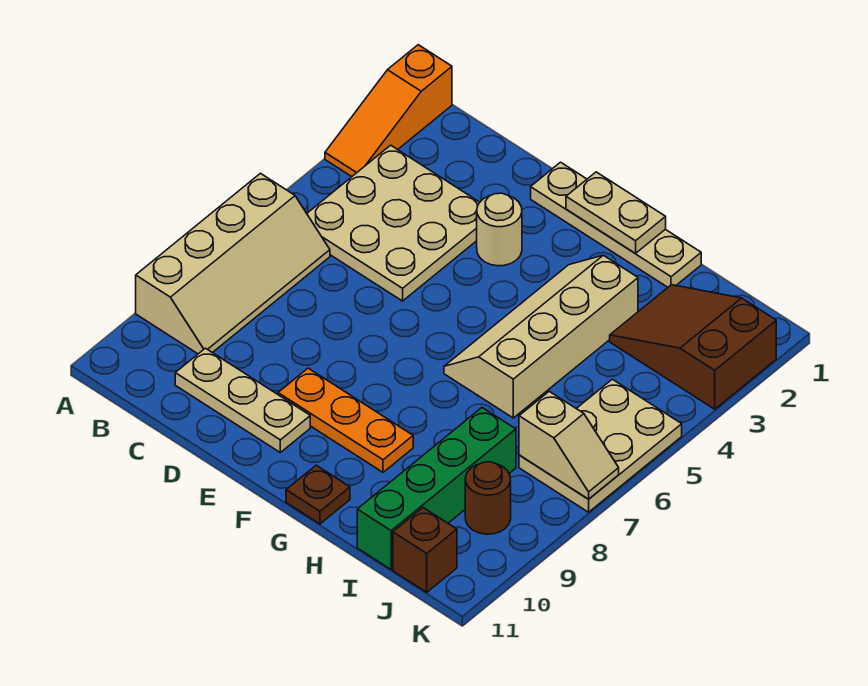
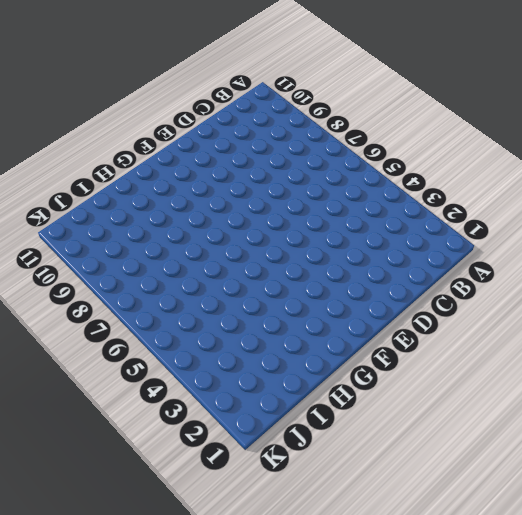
none -> orange 1x3 slope [325,45,452,177]
none -> tan 2x4 slope [136,173,330,354]
none -> tan 3x3 plate [307,145,480,301]

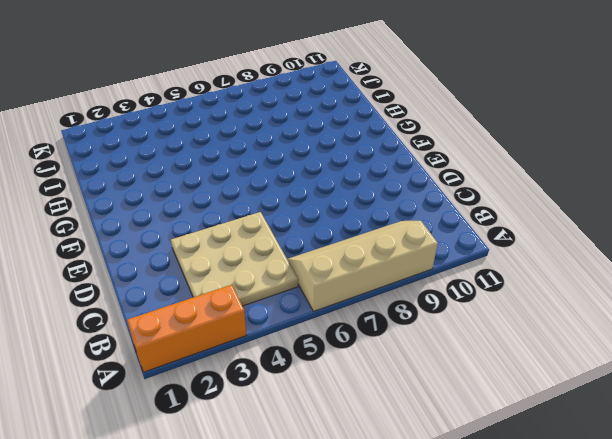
orange 1x3 brick [127,285,246,372] -> orange 1x3 slope [325,45,452,177]
none -> tan 1x3 plate [175,348,310,452]
none -> tan 1x4 plate [531,162,701,287]
none -> tan 1x1 round brick [477,193,522,266]

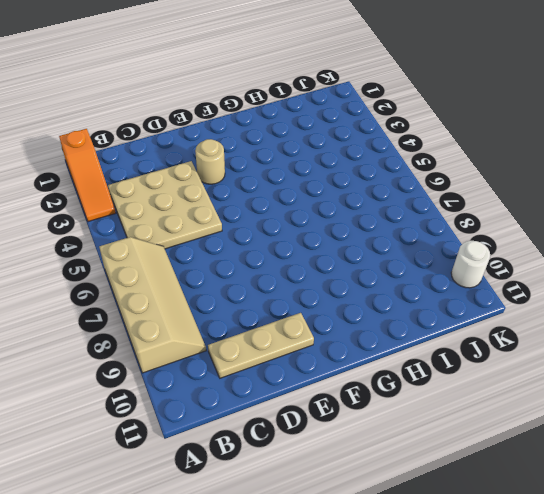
white 1x1 round brick [451,241,490,288] -> none
none -> tan 1x4 plate [531,162,701,287]
none -> orange 1x3 plate [278,368,413,472]
none -> tan 2x4 slope [444,255,638,418]

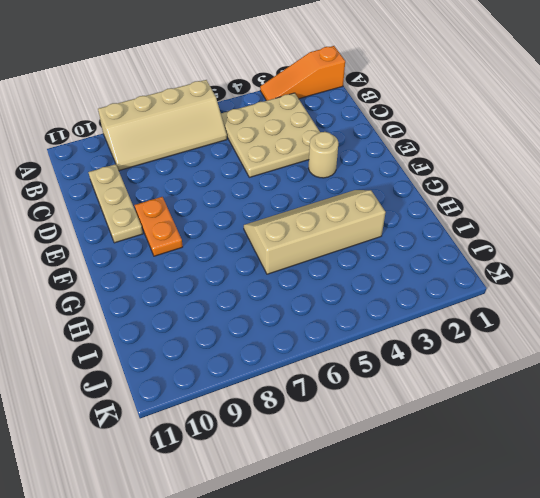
orange 1x2 plate [134,197,183,256] -> orange 1x3 plate [278,368,413,472]
none -> tan 1x4 plate [531,162,701,287]
none -> brown 1x1 plate [286,465,350,524]
none -> brown 2x3 slope [610,285,776,409]

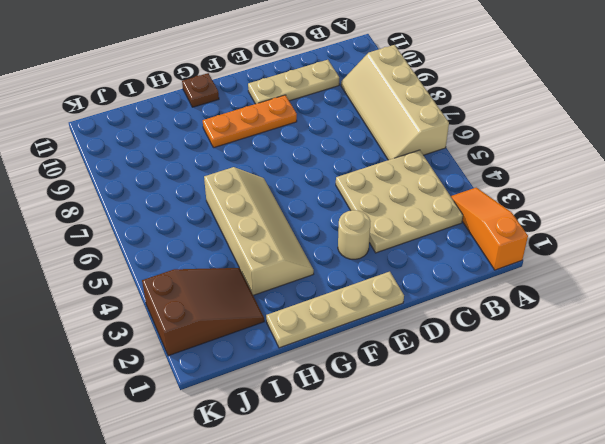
none -> green 1x4 brick [357,408,516,569]
none -> tan 2x3 plate [519,379,682,512]
none -> brown 1x1 round brick [465,462,511,534]

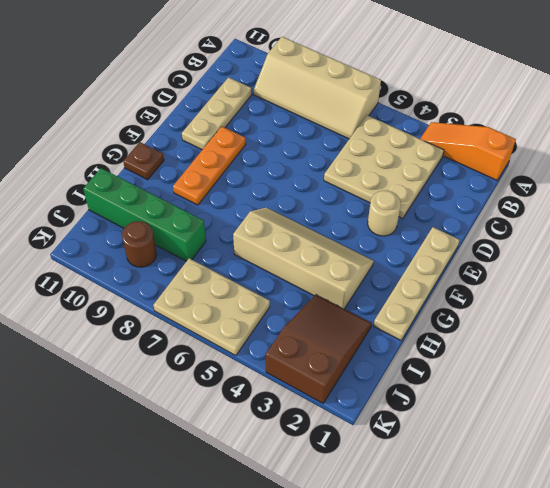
none -> brown 1x1 brick [393,508,457,592]
none -> tan 1x2 plate [566,172,666,253]
none -> tan 1x2 slope [519,391,619,499]

